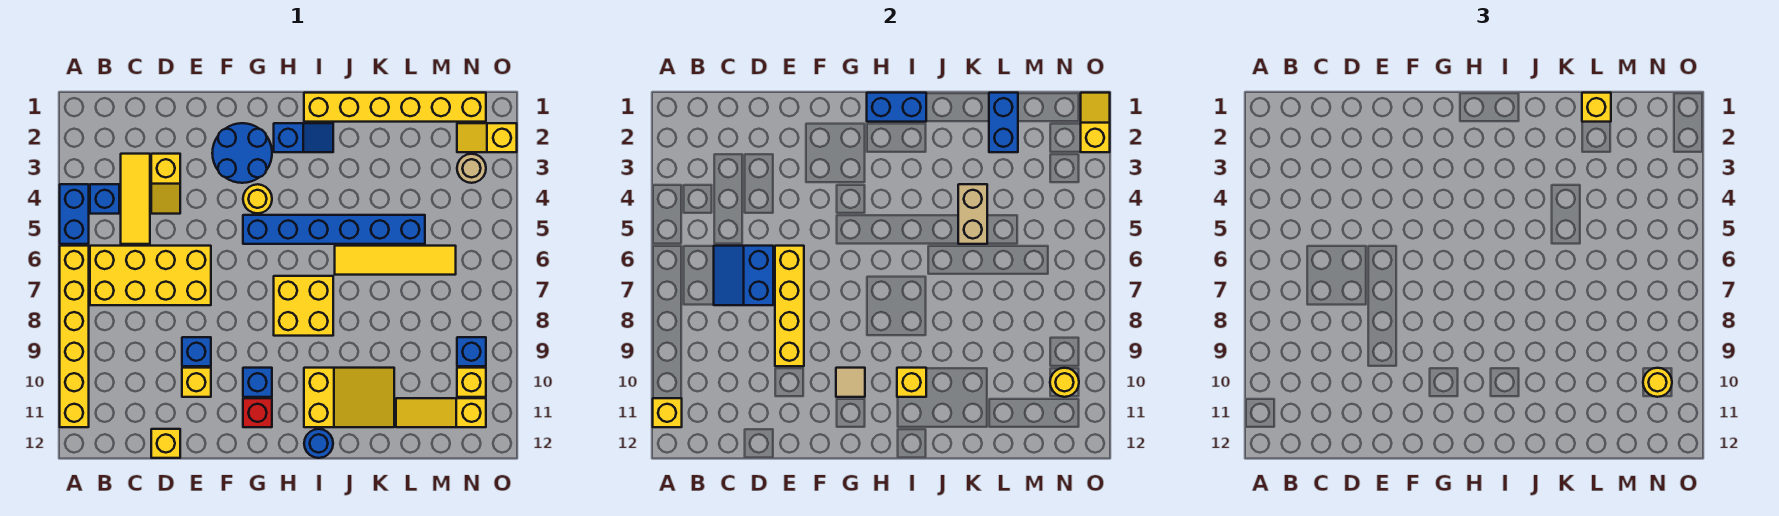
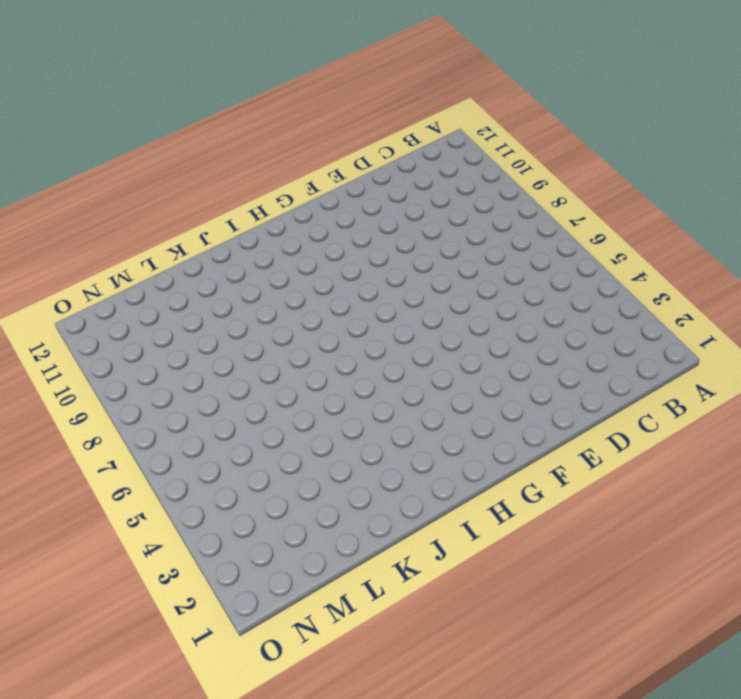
none -> blue 1x2 brick [60,184,89,244]
none -> yellow 1x6 brick [60,246,89,427]
none -> blue 1x1 brick [90,184,119,214]
none -> yellow 2x4 brick [90,246,211,305]

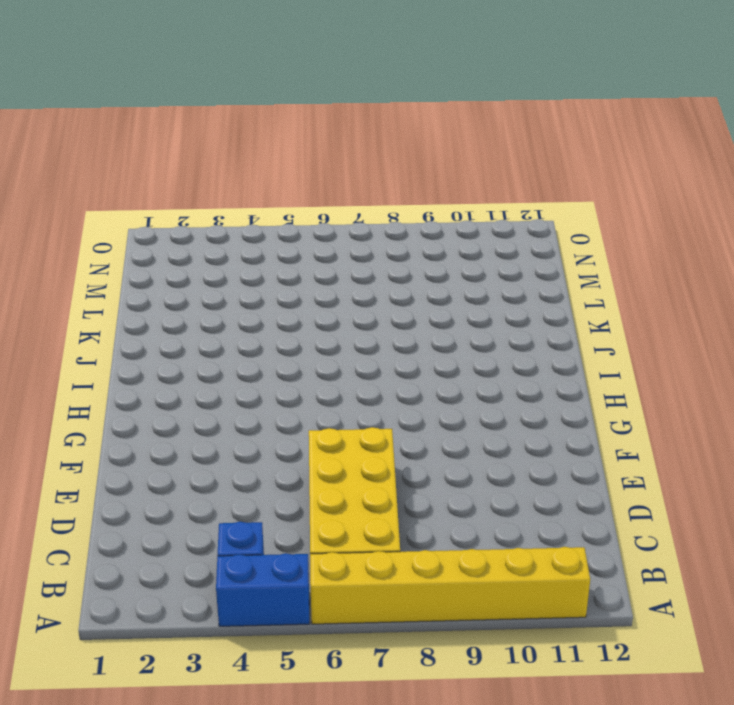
none -> yellow 1x3 tile [121,154,150,244]
none -> yellow 1x2 slope [151,154,180,214]
none -> yellow 1x1 brick [151,429,180,458]
none -> blue 1x1 brick [182,337,211,366]

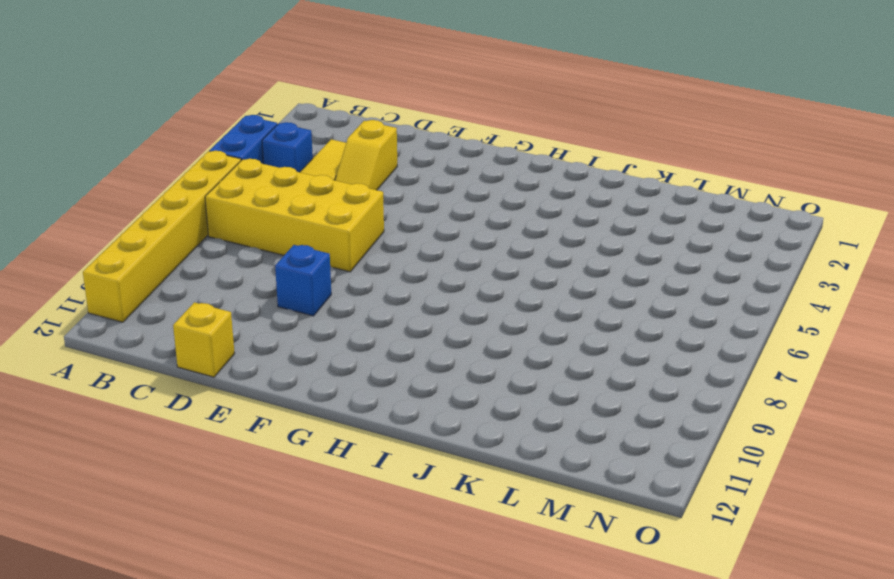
none -> yellow 1x1 brick [182,368,211,397]
none -> blue 2x2 round brick [212,123,272,183]
none -> yellow 1x1 round brick [243,184,272,213]
none -> blue 1x6 brick [243,215,425,244]

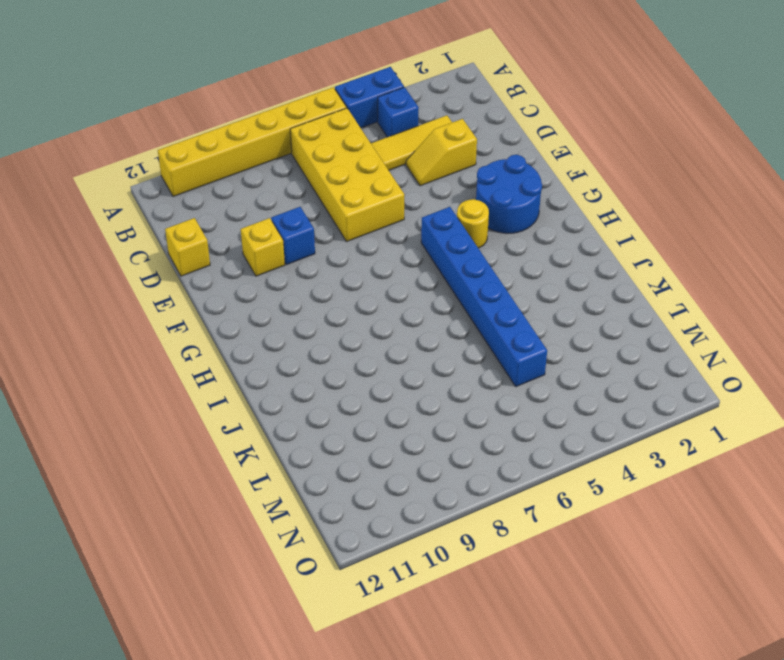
none -> blue 1x1 brick [243,368,272,397]
none -> red 1x1 brick [243,398,272,427]
none -> blue 1x2 slope [274,123,333,152]
none -> yellow 2x2 brick [274,276,333,336]

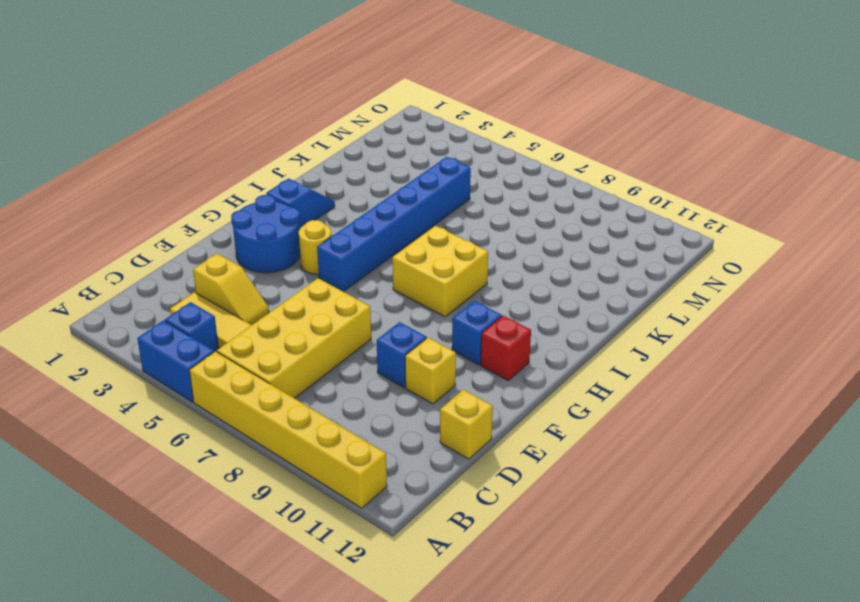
none -> yellow 1x6 brick [304,93,486,122]
none -> yellow 2x3 slope [304,368,394,427]
none -> blue 1x1 round brick [304,429,333,458]
none -> yellow 1x4 tile [335,246,456,275]

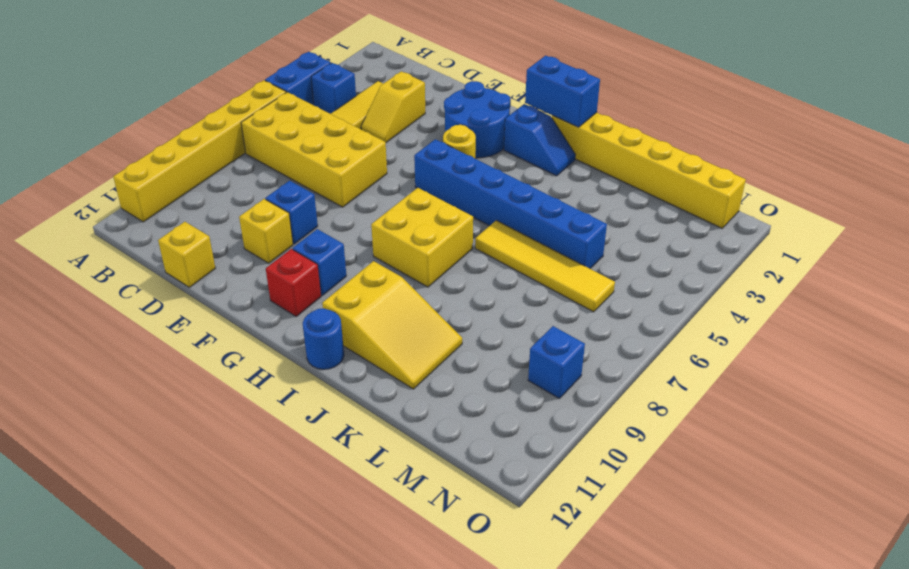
none -> yellow 1x3 slope [396,398,486,427]
none -> yellow 1x2 slope [457,123,517,152]
none -> tan 1x1 round brick [457,154,486,183]
none -> yellow 1x1 brick [457,368,486,397]

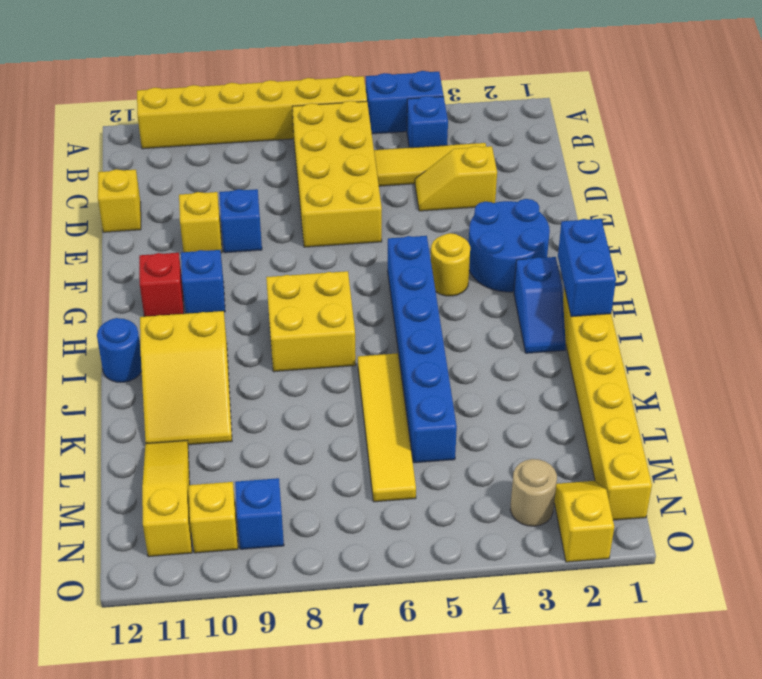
none -> yellow 1x1 brick [653,398,682,427]
none -> blue 2x2 slope [714,246,773,305]
none -> yellow 1x4 brick [775,246,804,366]
none -> tan 1x1 tile [836,368,865,397]

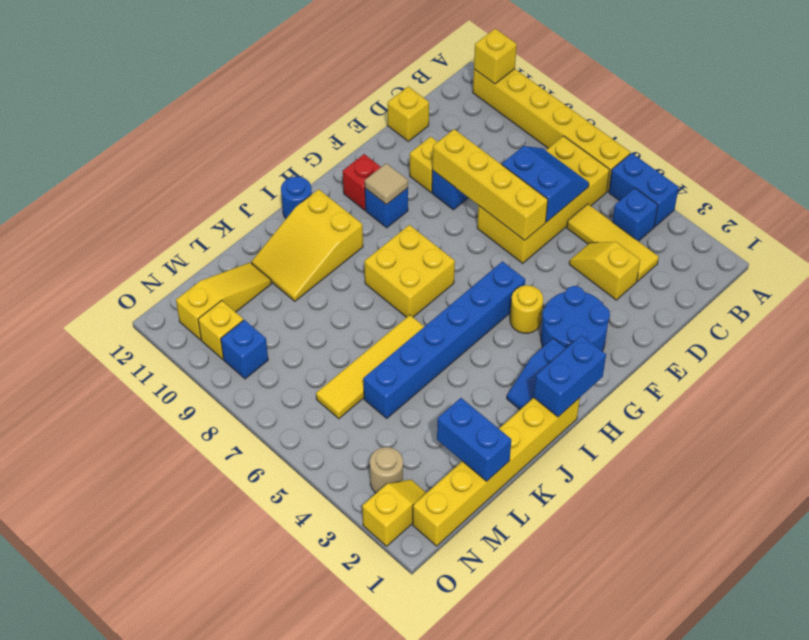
none -> yellow 1x1 brick [897,368,926,397]
none -> tan 1x2 brick [958,184,987,244]
none -> yellow 1x1 round brick [1050,368,1079,397]
none -> yellow 1x2 slope [1081,93,1110,152]

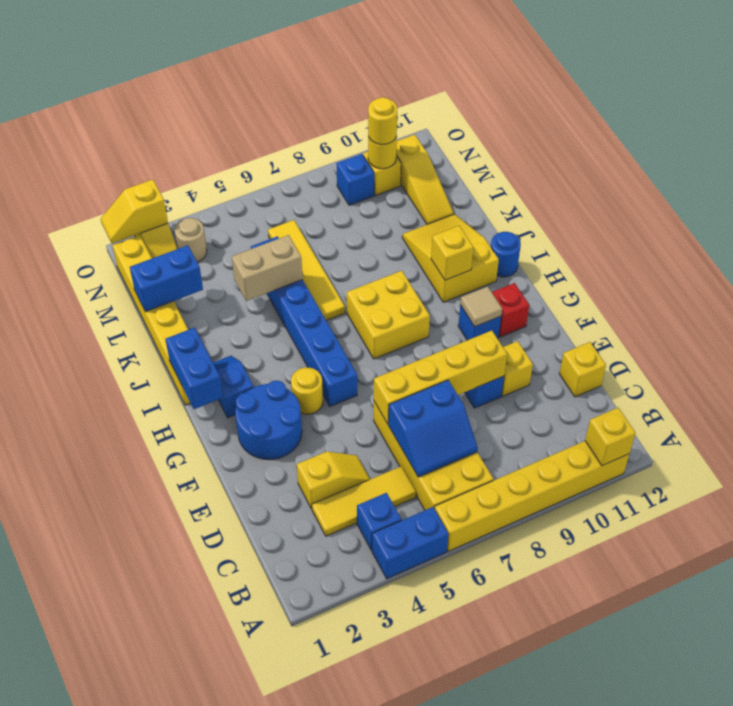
none -> yellow 1x1 brick [1582,93,1611,122]

